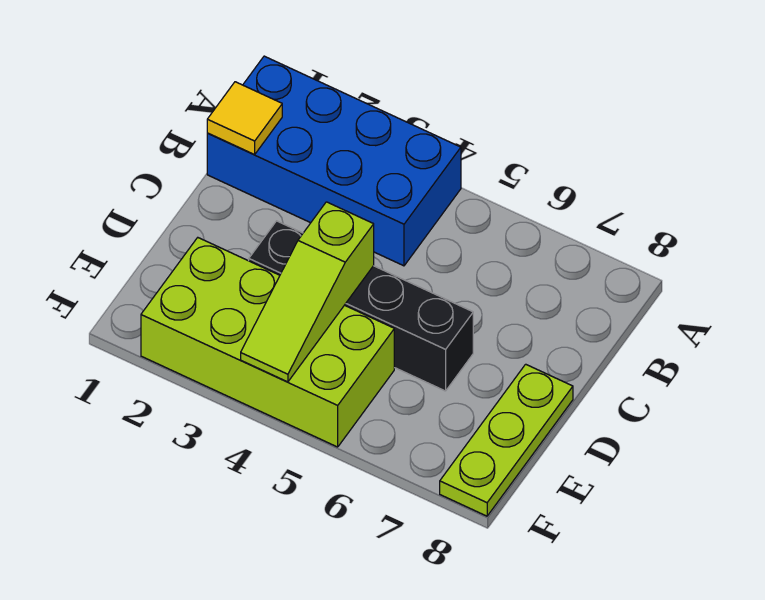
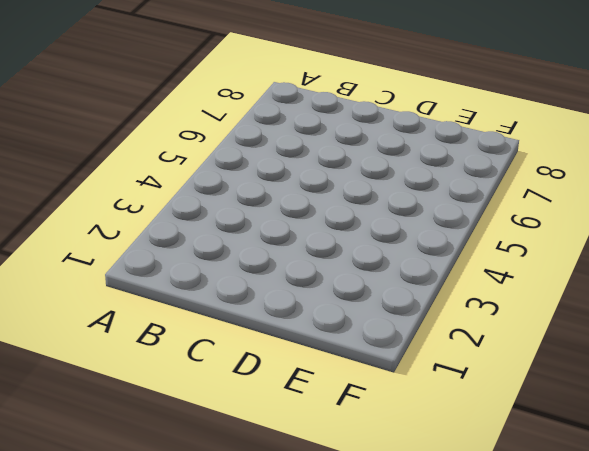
none -> blue 2x4 brick [207,56,461,266]
none -> black 1x4 brick [249,221,473,391]

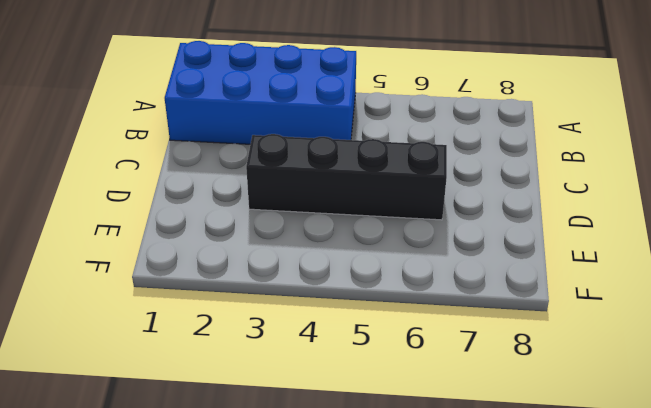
none -> lime 1x3 plate [440,364,573,516]
none -> lime 2x4 brick [141,238,394,447]

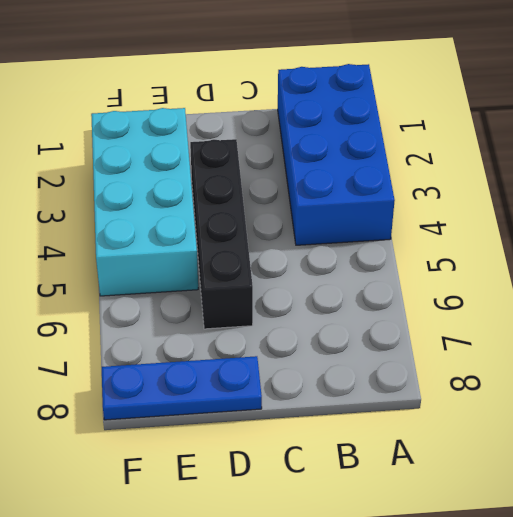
blue 1x3 plate [101,356,262,420] -> lime 1x3 plate [440,364,573,516]
cyan 2x4 brick [91,108,198,296] -> lime 2x4 brick [141,238,394,447]
none -> yellow 1x1 tile [207,82,282,155]
none -> lime 1x3 slope [241,202,374,382]

